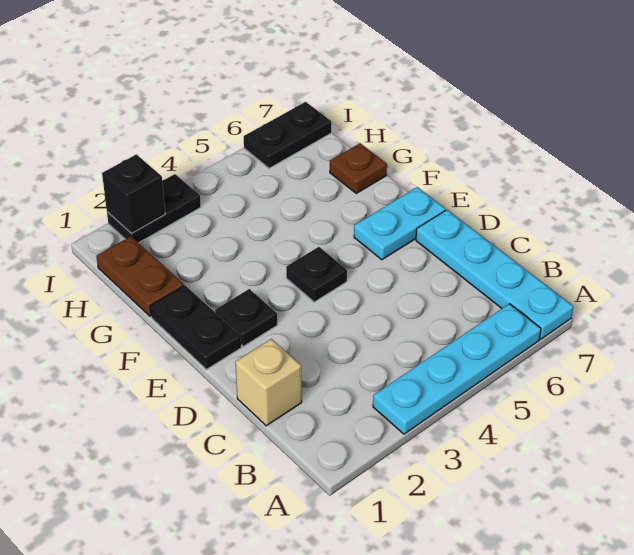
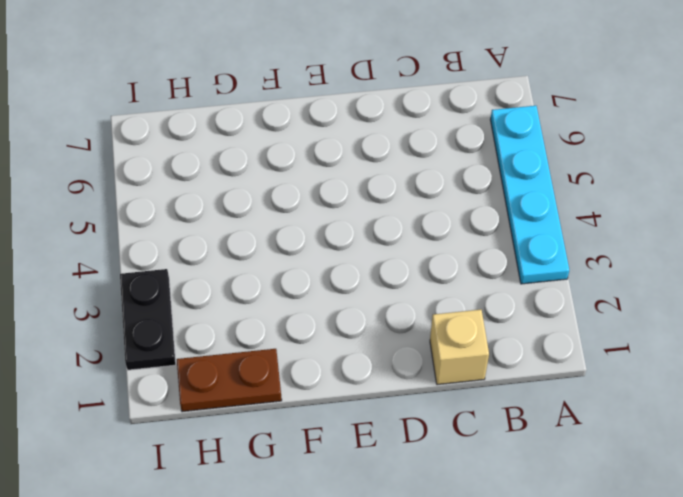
none -> cyan 1x4 plate [416,210,573,339]
none -> black 1x2 plate [150,285,241,369]
none -> black 1x1 plate [215,289,277,346]

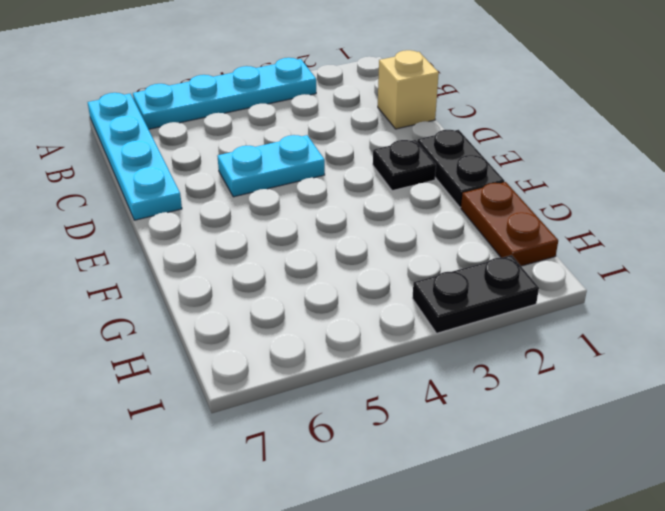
cyan 1x2 plate [218,135,325,197] -> cyan 1x2 plate moved to [354,187,446,260]
none -> black 1x1 plate [286,247,347,302]
none -> brown 1x1 plate [330,143,387,193]
none -> black 1x2 plate [243,102,331,168]

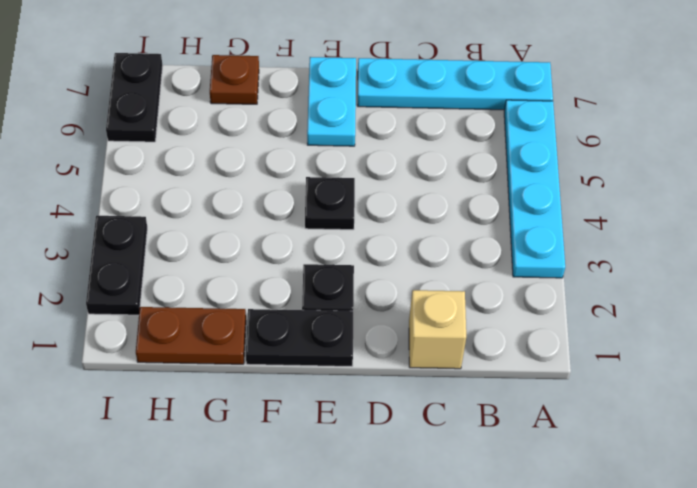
none -> black 1x1 brick [102,154,165,234]

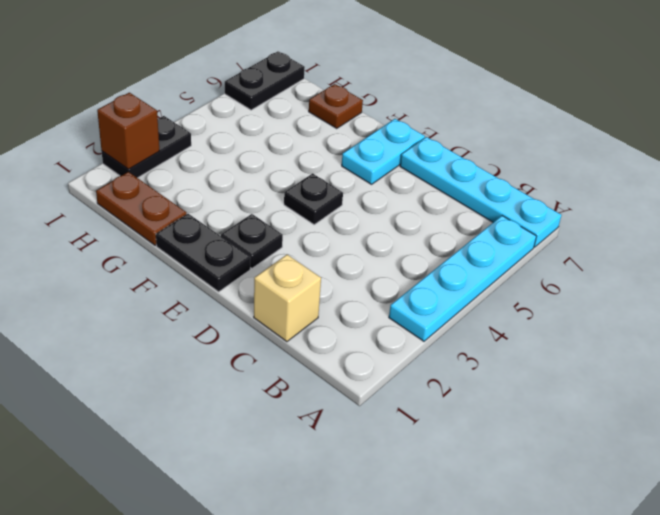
brown 1x1 brick [97,93,159,169] -> black 1x1 brick [102,154,165,234]

